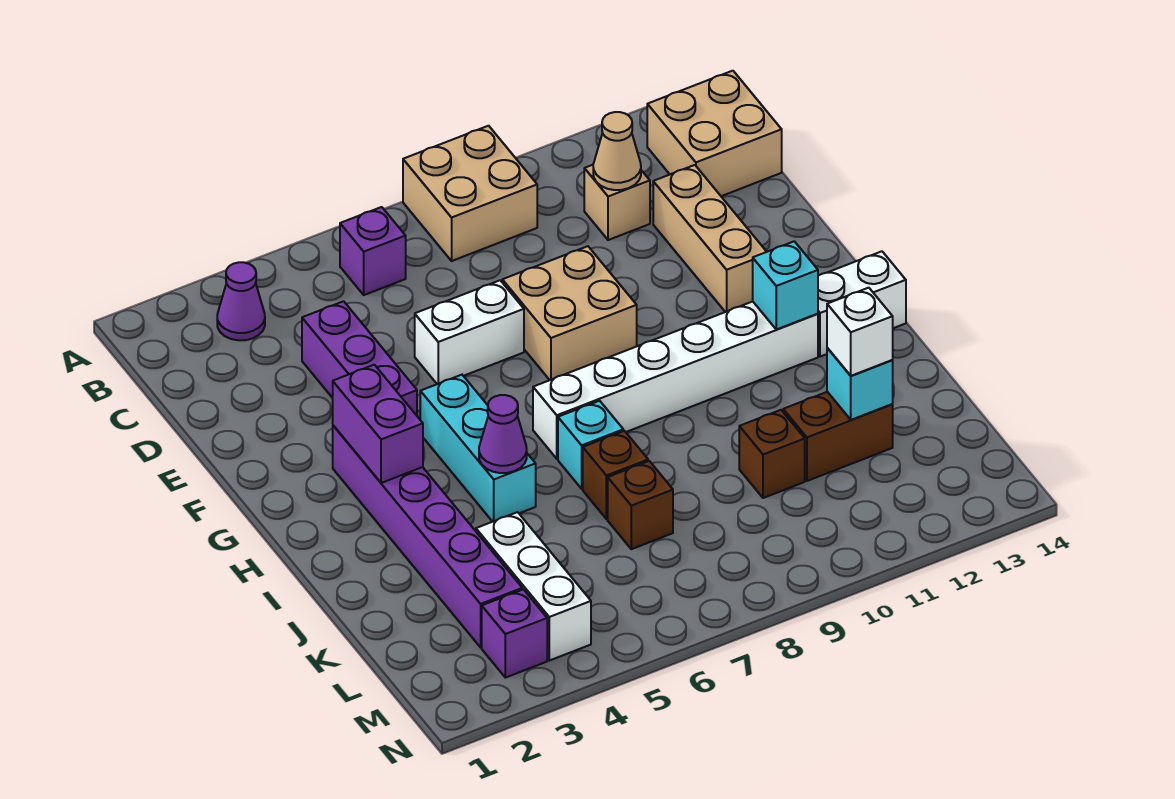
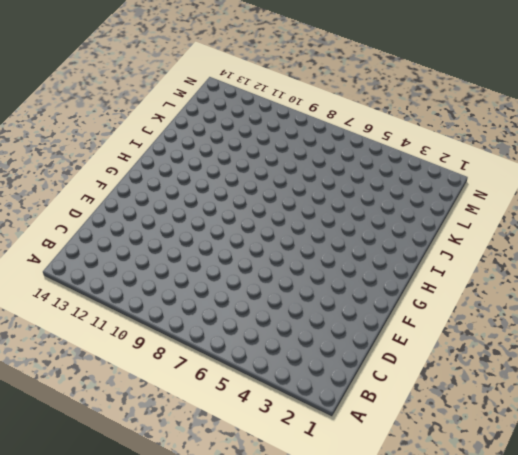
none -> tan 2x2 brick [403,126,537,261]
none -> purple 1x1 cone [217,262,265,340]
none -> purple 1x1 brick [340,207,406,295]

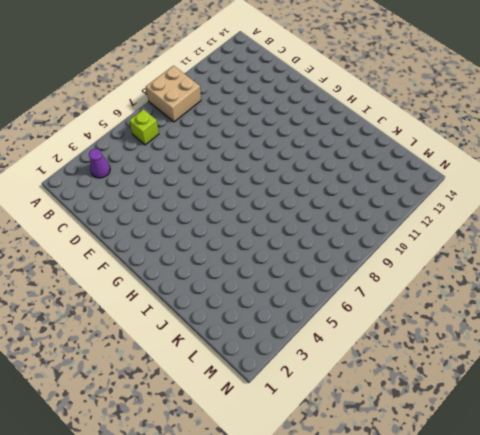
lime 1x1 brick [129,109,159,145] -> purple 1x1 brick [340,207,406,295]
none -> tan 2x2 brick [647,71,782,196]
none -> tan 1x1 brick [584,165,650,240]
none -> purple 1x3 brick [302,301,417,416]

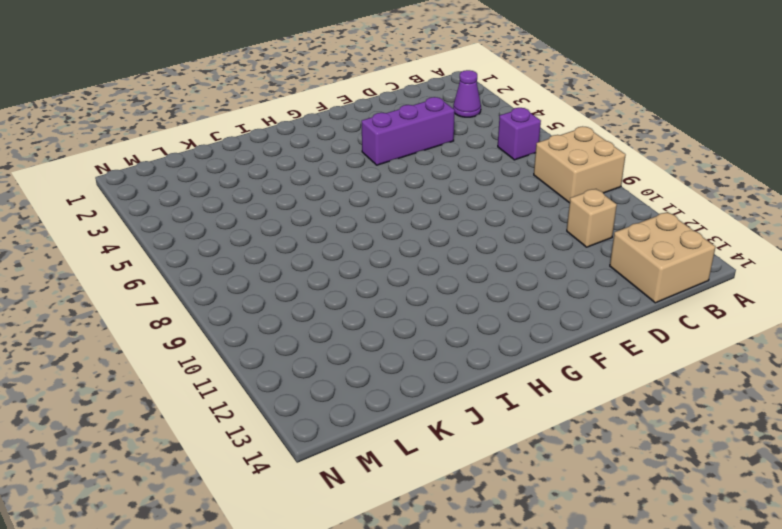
none -> tan 1x3 brick [653,165,767,312]
none -> white 1x2 brick [415,280,524,384]
none -> tan 2x2 brick [502,246,637,380]

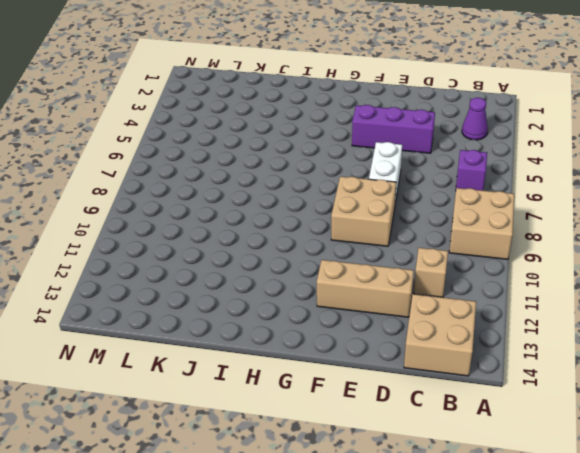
none -> purple 1x6 brick [333,426,522,647]
none -> cyan 1x3 brick [420,375,536,522]
none -> white 1x6 brick [533,302,818,459]

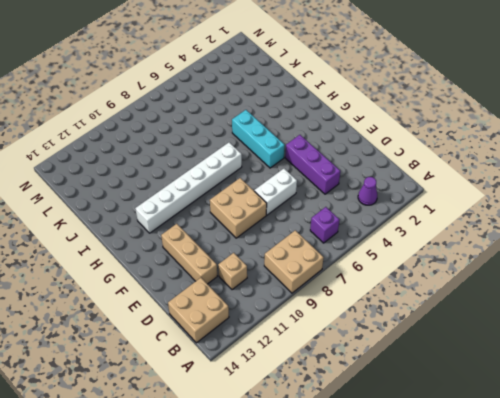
none -> purple 1x6 brick [333,426,522,647]
none -> white 1x2 brick [818,251,906,357]
none -> cyan 1x1 brick [558,401,623,489]

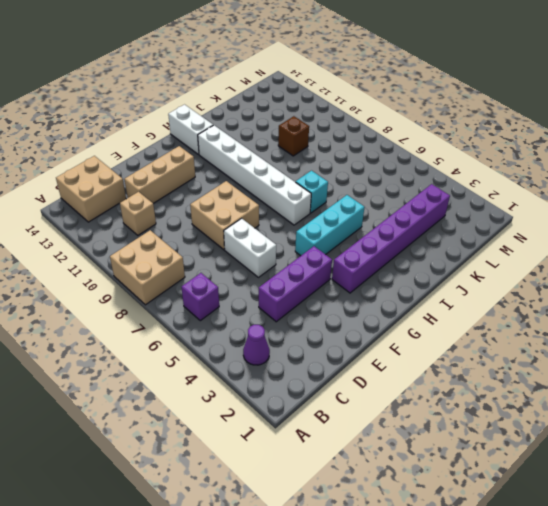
none -> brown 1x1 brick [583,431,648,519]
none -> white 1x3 brick [476,512,591,661]
none -> brown 1x1 brick [608,461,673,549]

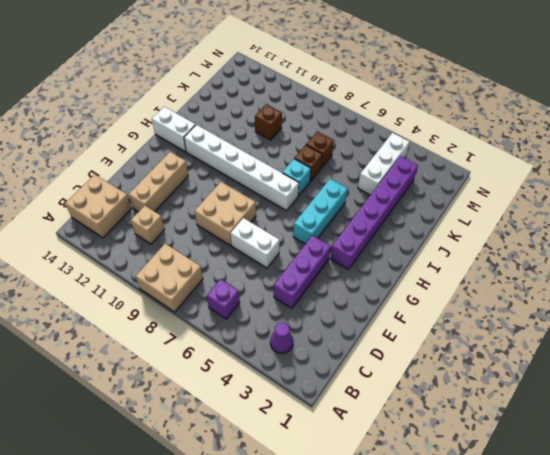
none -> brown 1x2 brick [783,392,893,481]
none -> purple 1x1 brick [482,589,547,678]
none -> tan 1x1 cone [593,112,641,190]

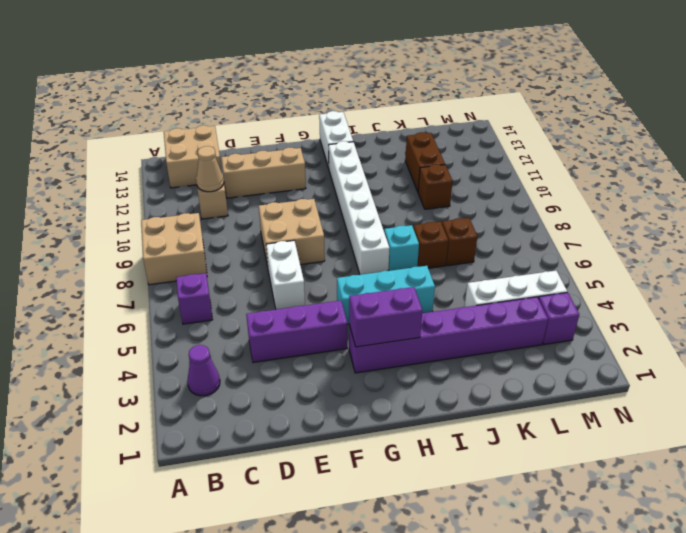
none -> cyan 1x1 brick [753,241,818,329]
none -> purple 1x1 cone [479,395,527,473]
none -> cyan 1x1 brick [827,348,893,420]

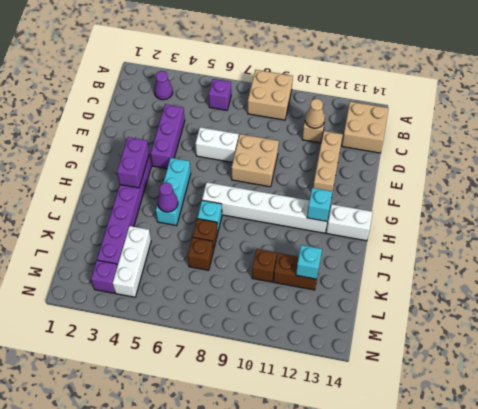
none -> white 1x1 brick [827,288,893,376]

